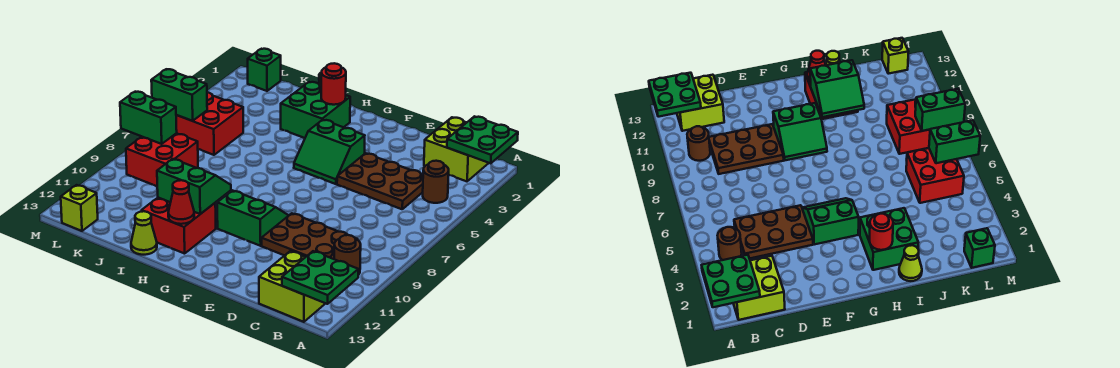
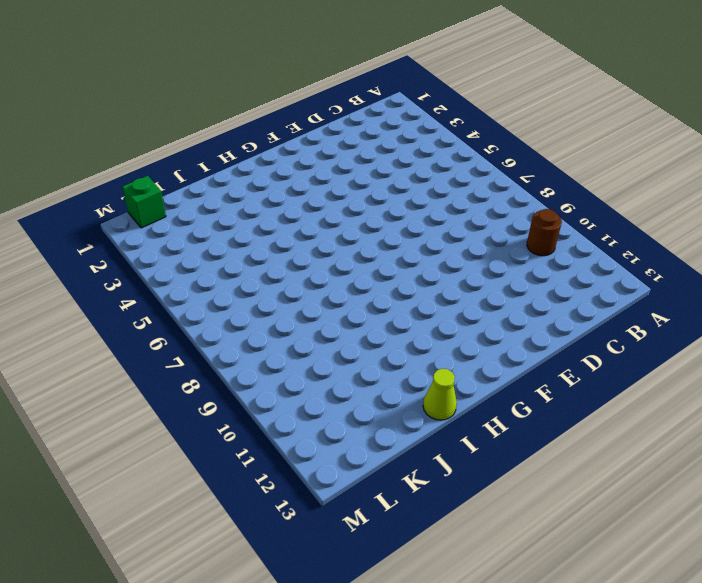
none -> lime 2x2 brick [424,117,488,181]
none -> brown 1x1 round brick [423,161,449,203]
none -> lime 2x2 brick [259,251,326,322]

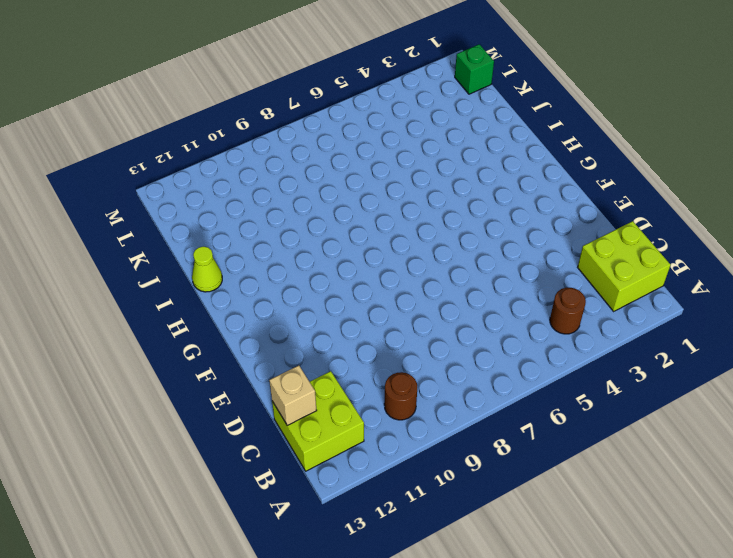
tan 1x1 brick [269,366,317,425] -> none
none -> brown 2x3 plate [337,153,423,209]
none -> brown 2x3 plate [262,213,358,259]
none -> green 2x2 slope [294,120,365,184]

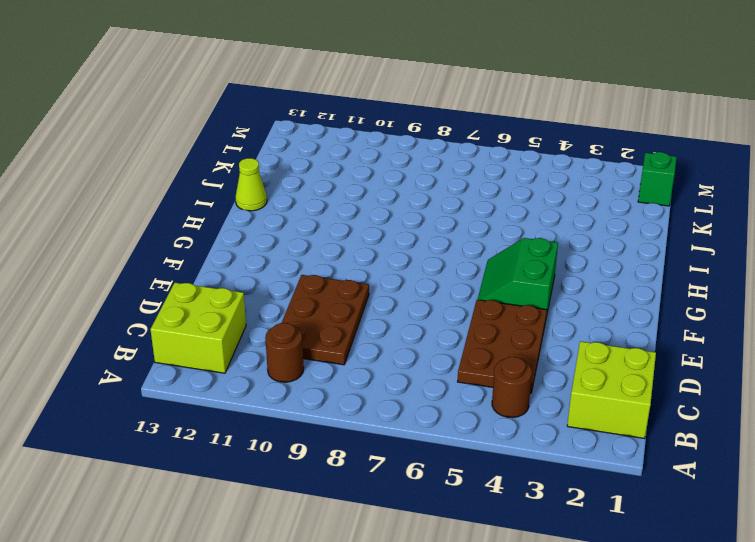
none -> green 2x2 slope [217,190,289,246]
none -> green 2x2 brick [281,82,350,138]
none -> red 2x2 brick [142,198,216,254]

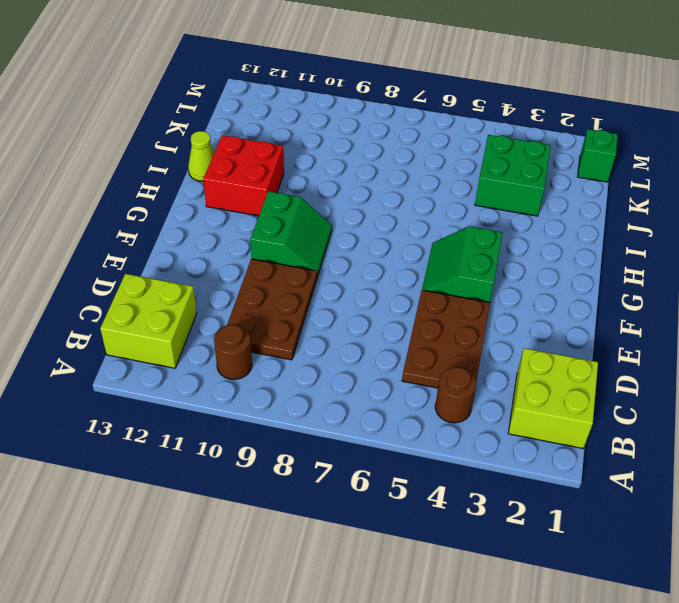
green 2x2 brick [475,135,551,216] -> green 2x2 brick moved to [281,82,350,138]
none -> lime 1x1 cone [899,245,922,281]
none -> red 2x2 brick [176,92,243,155]
none -> red 2x2 brick [126,133,198,186]

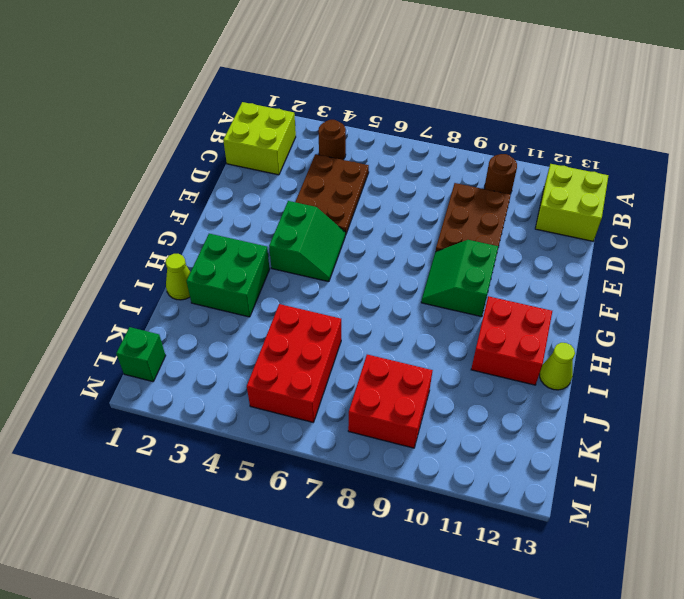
red 2x3 brick [247,304,341,422] -> red 2x2 brick [176,92,243,155]
none -> lime 1x1 brick [61,185,98,231]
none -> green 2x2 plate [447,116,518,163]
none -> green 2x2 plate [282,251,358,304]

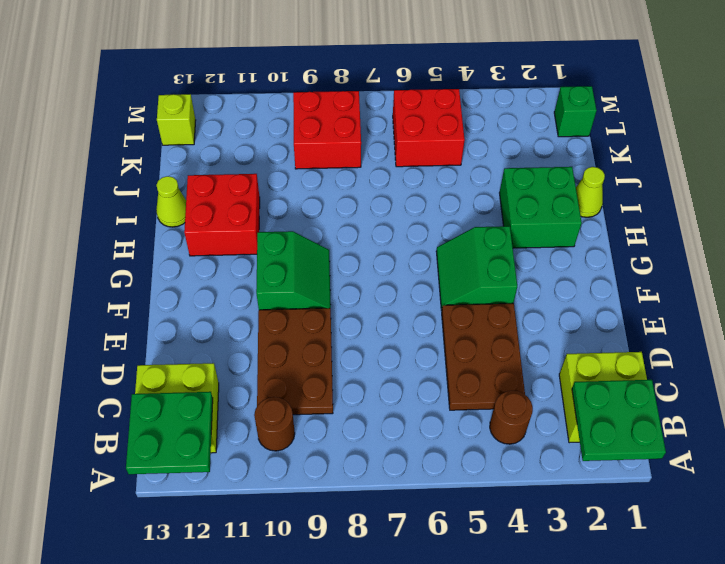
none -> red 1x1 round brick [321,63,346,105]
none -> green 2x2 slope [157,159,231,214]
none -> red 1x1 cone [168,180,194,224]

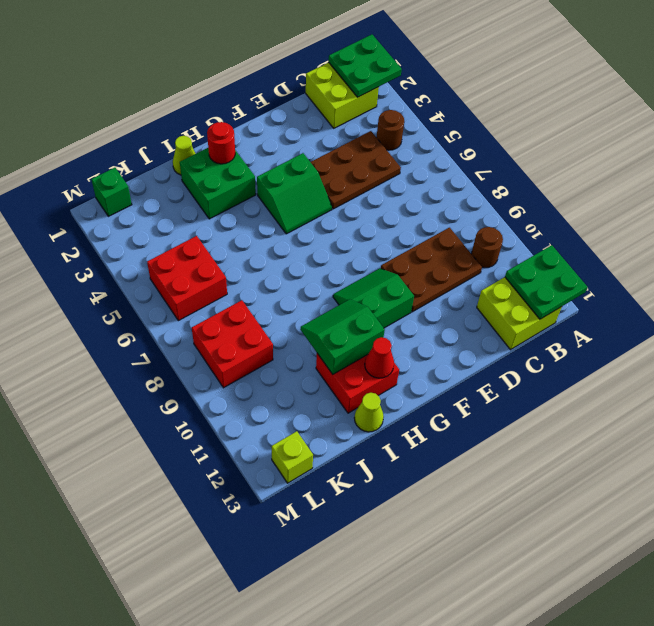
none -> green 1x2 brick [151,69,207,121]
none -> green 1x2 brick [120,92,177,144]

